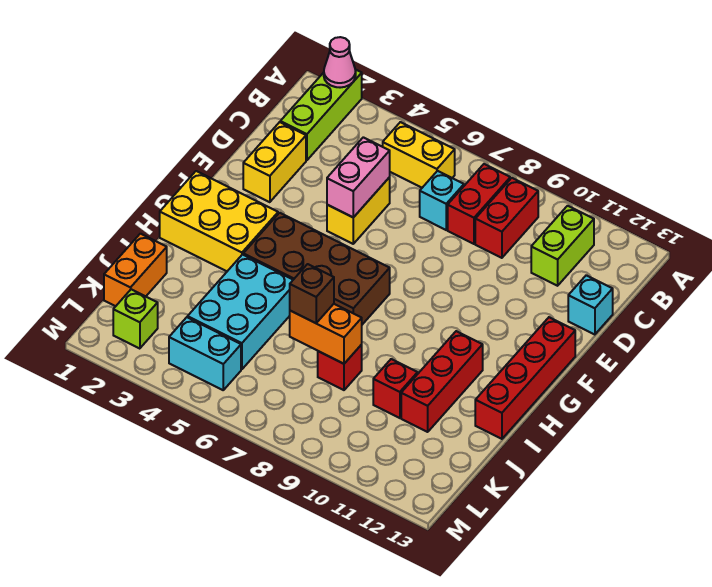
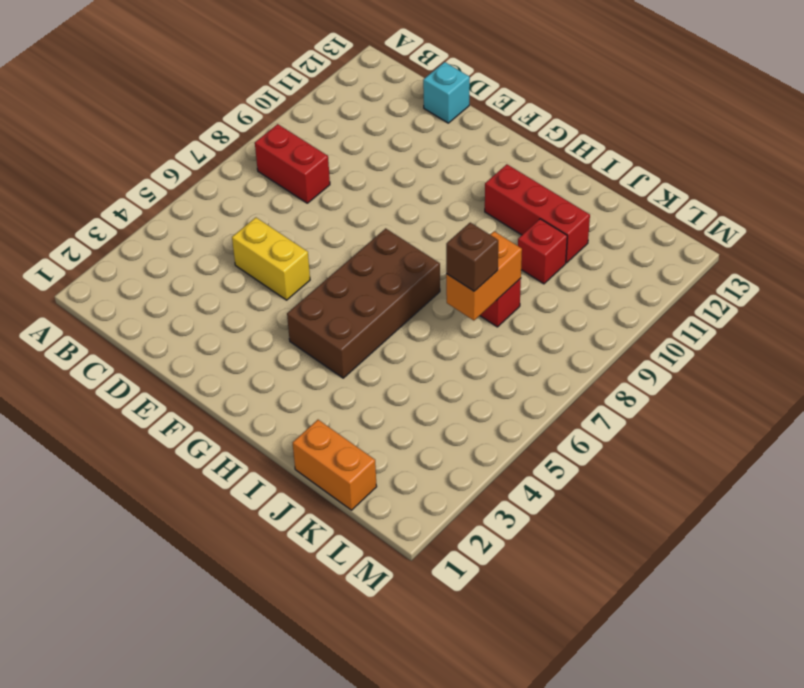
none -> lime 1x3 brick [280,69,362,160]
none -> yellow 1x2 brick [383,122,455,188]
none -> red 1x2 brick [475,178,538,258]

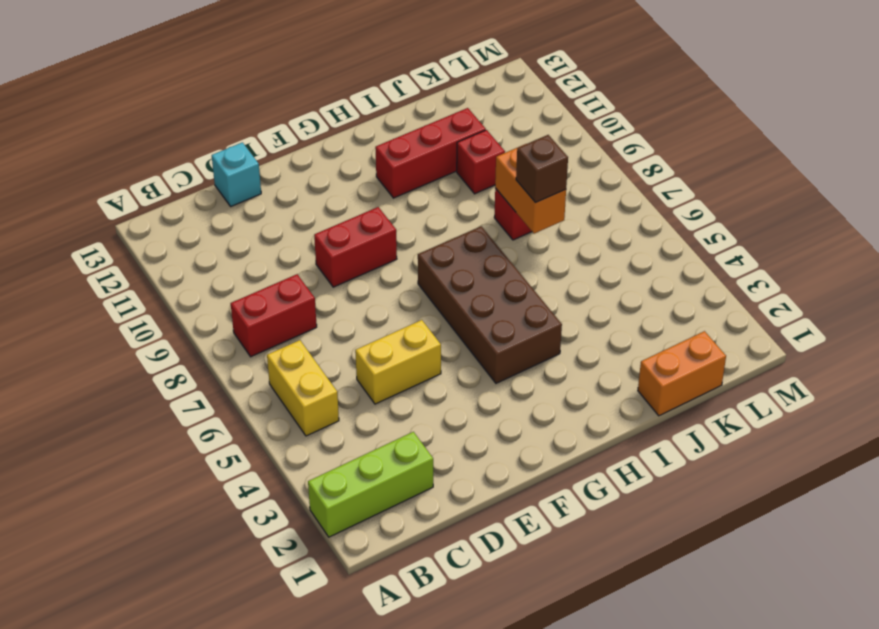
red 1x2 brick [314,207,397,287] -> red 1x2 brick moved to [475,178,538,258]
none -> lime 1x2 brick [531,206,594,286]
none -> cyan 1x1 brick [420,171,464,230]
none -> yellow 1x2 brick [243,122,306,202]

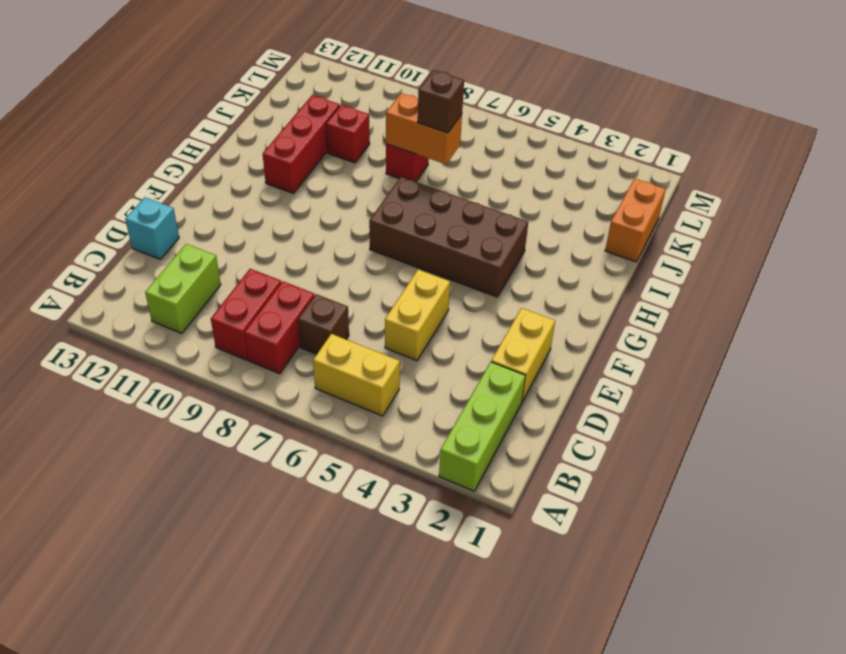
brown 1x1 brick [298,294,349,354] -> cyan 1x1 brick [420,171,464,230]
none -> red 1x4 brick [475,317,575,439]
none -> yellow 2x3 brick [160,171,278,271]
none -> cyan 2x3 brick [188,255,293,369]

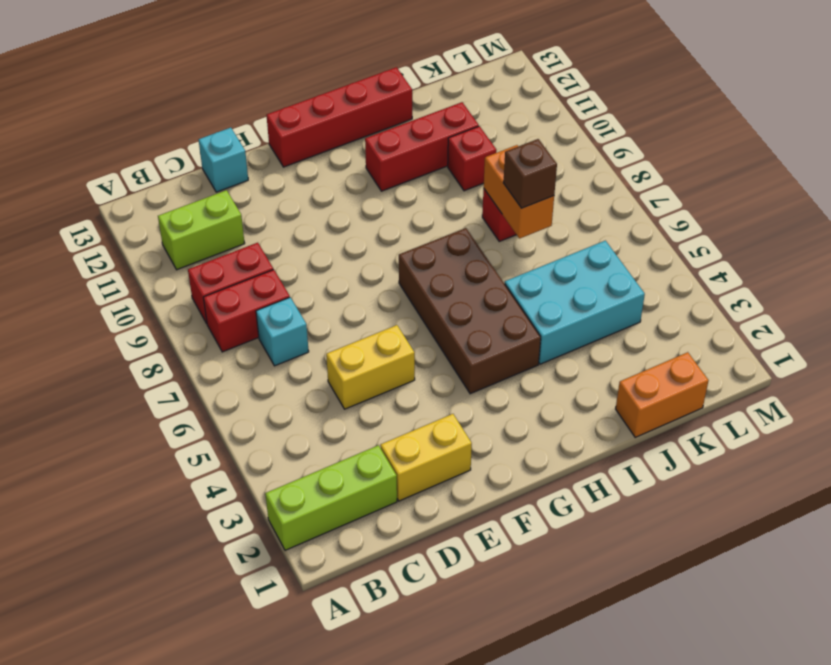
none -> yellow 1x2 brick [383,122,455,188]
none -> yellow 2x3 brick [160,171,278,271]
none -> lime 1x1 brick [113,289,158,349]

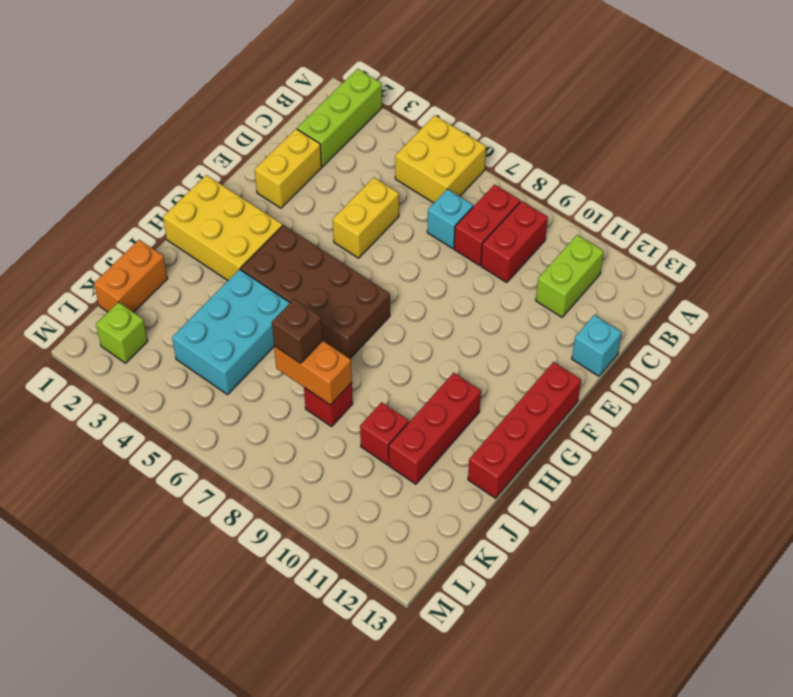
yellow 2x2 brick [395,115,486,203] -> yellow 1x2 brick [383,122,455,188]
none -> cyan 1x2 brick [169,317,241,390]
none -> pink 1x1 cone [324,37,356,88]
none -> pink 1x2 brick [327,137,390,217]

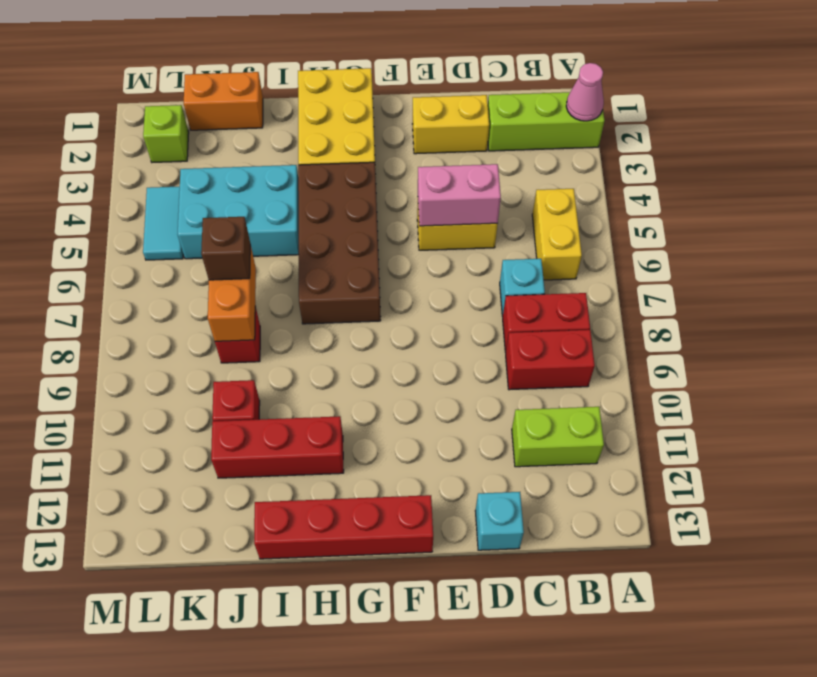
cyan 1x2 tile [143,186,183,260] -> cyan 1x2 brick [169,317,241,390]

